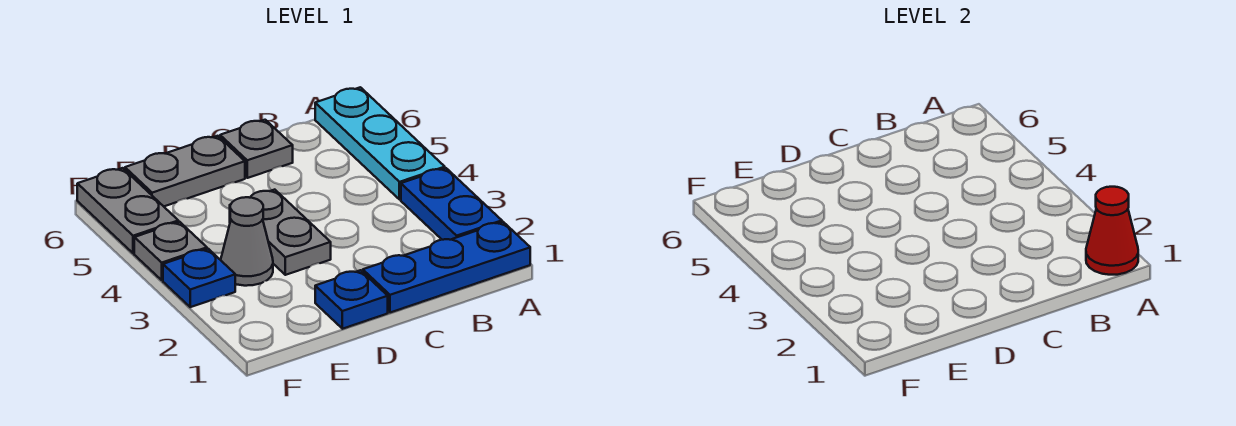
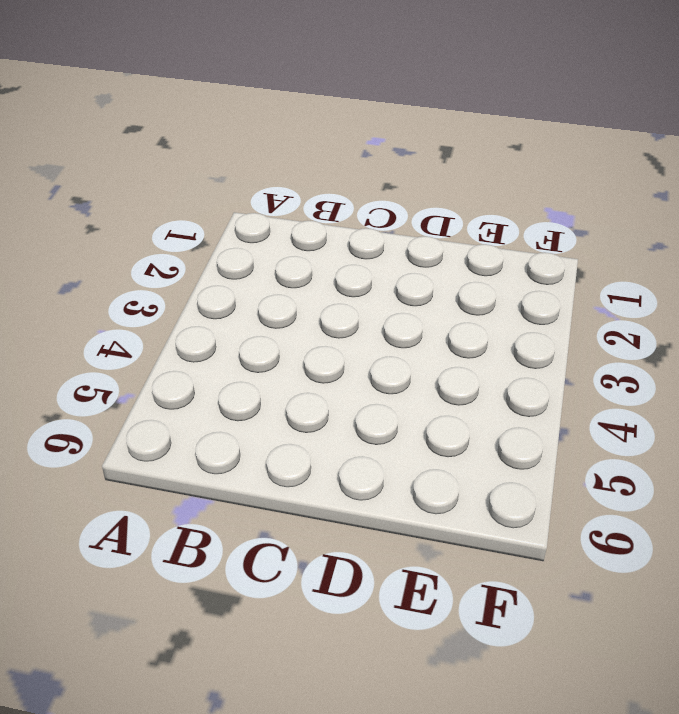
none -> blue 1x3 plate [363,222,530,313]
none -> blue 1x2 plate [401,168,502,240]
none -> cyan 1x3 plate [315,87,445,200]

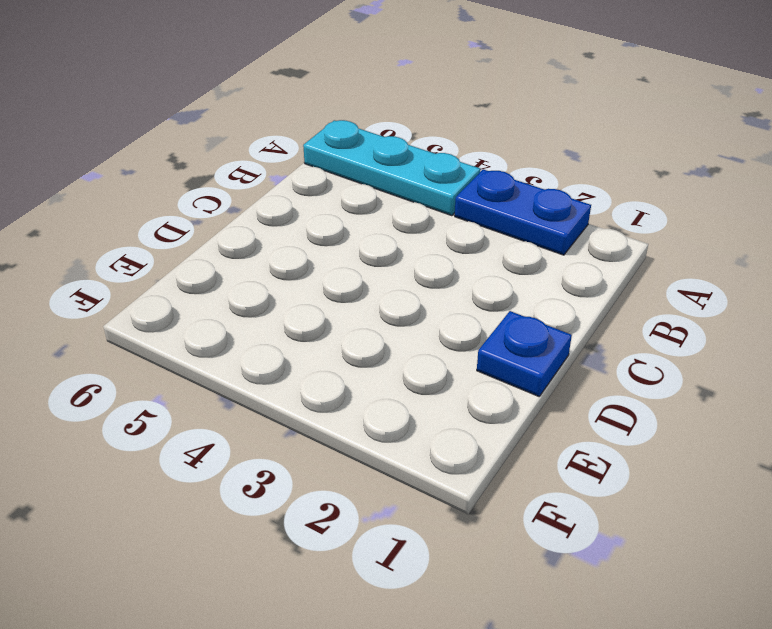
none -> blue 1x3 plate [363,222,530,313]
none -> grey 1x1 plate [220,120,293,178]
none -> grey 1x2 plate [230,190,331,275]

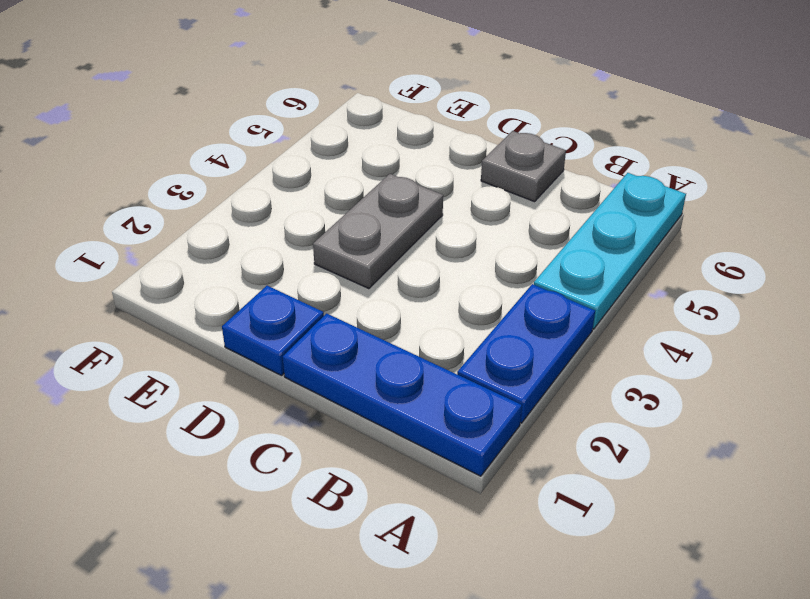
none -> grey 1x2 plate [125,136,245,206]
none -> grey 1x1 cone [221,197,273,286]
none -> blue 1x1 plate [163,249,235,307]

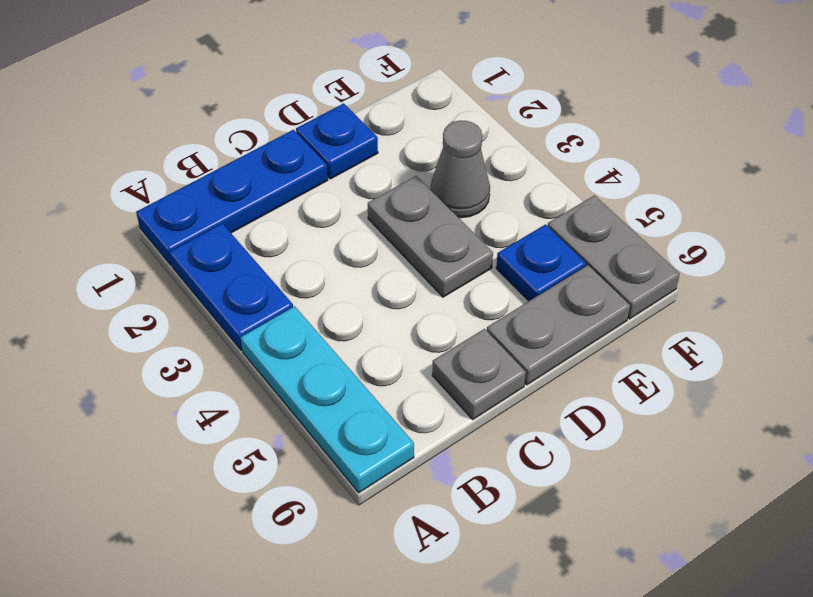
blue 1x1 plate [496,225,586,301] -> blue 1x1 plate moved to [163,249,235,307]
none -> grey 1x1 plate [134,222,207,280]
none -> red 1x1 cone [1086,187,1138,275]

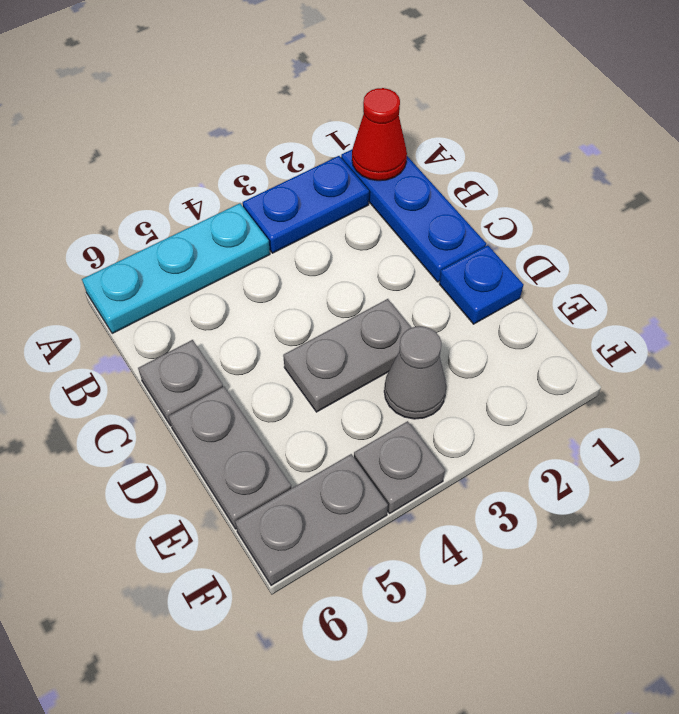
none -> blue 1x1 plate [163,249,235,307]

